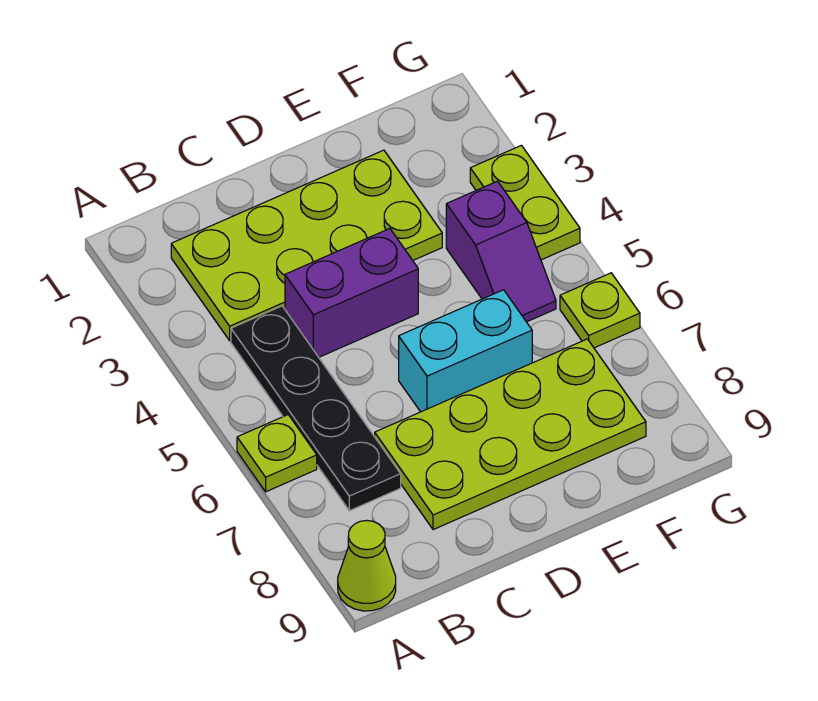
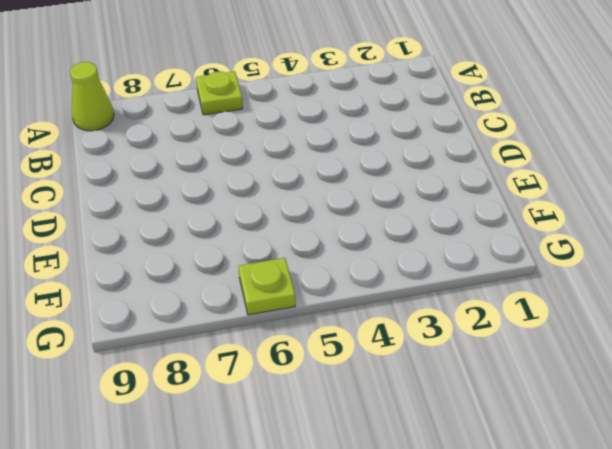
none -> lime 2x4 plate [171,150,442,341]
none -> black 1x4 plate [231,306,401,511]

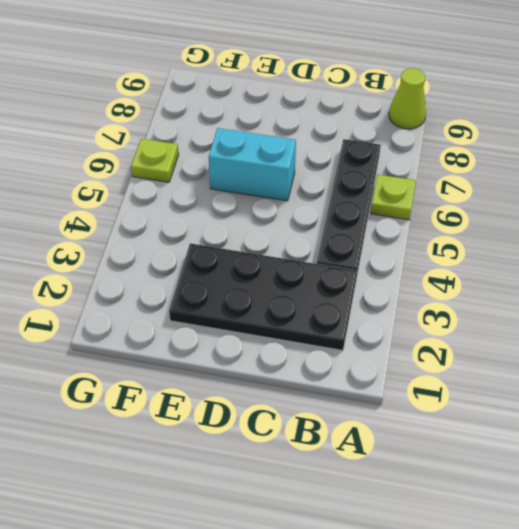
black 2x4 plate [169,243,357,350] -> lime 2x4 plate [171,150,442,341]
none -> purple 1x2 brick [285,229,418,357]
none -> lime 2x4 plate [375,339,646,530]

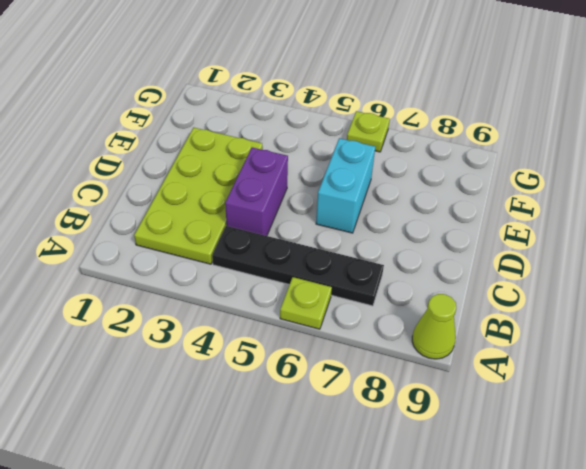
none -> lime 2x4 plate [375,339,646,530]
none -> purple 1x2 slope [446,181,556,322]

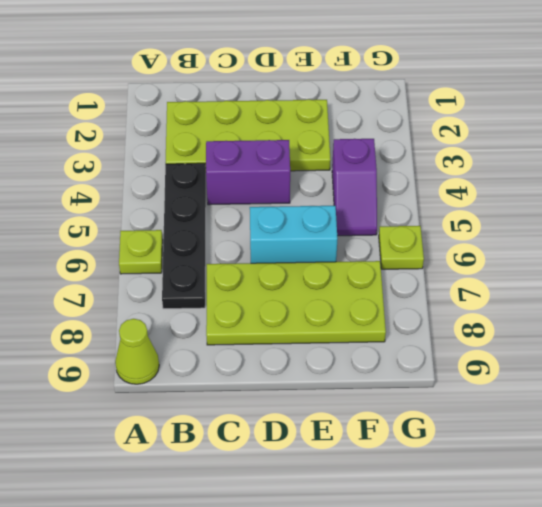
none -> lime 1x2 plate [470,145,580,260]

